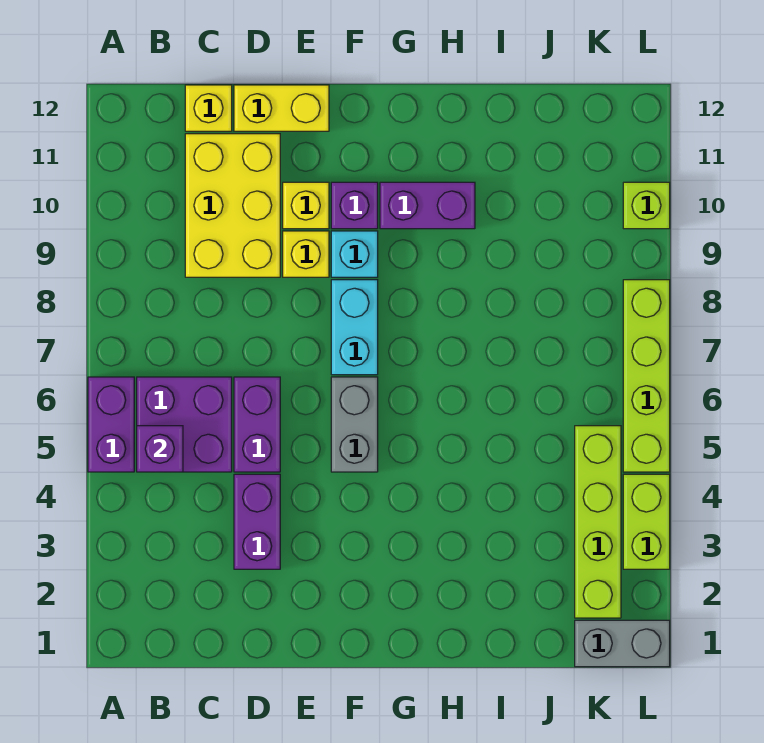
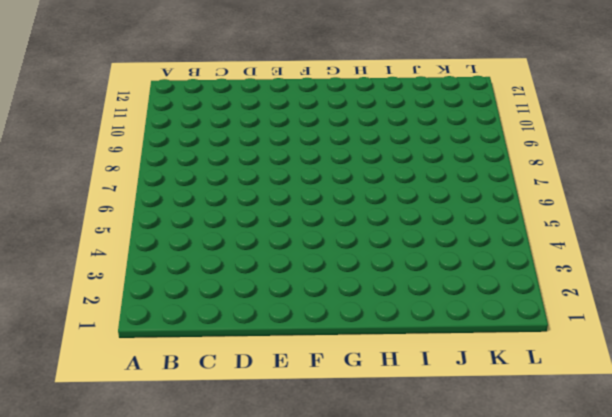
none -> purple 1x2 brick [88,377,134,472]
none -> purple 2x2 brick [137,377,232,472]
none -> yellow 2x3 brick [185,134,280,277]

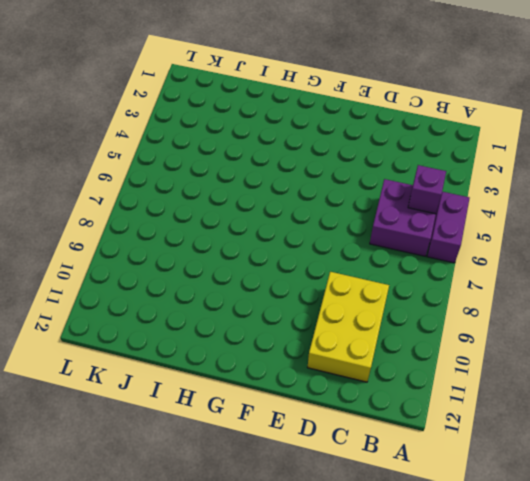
none -> yellow 1x1 brick [185,85,232,131]
none -> purple 1x2 brick [234,474,280,569]
none -> purple 1x2 brick [234,377,280,472]

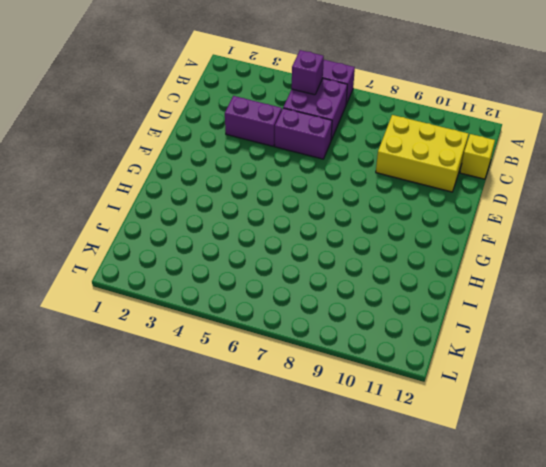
none -> yellow 1x2 brick [234,85,329,131]
none -> yellow 1x1 brick [283,231,329,277]
none -> yellow 1x1 brick [283,182,329,229]

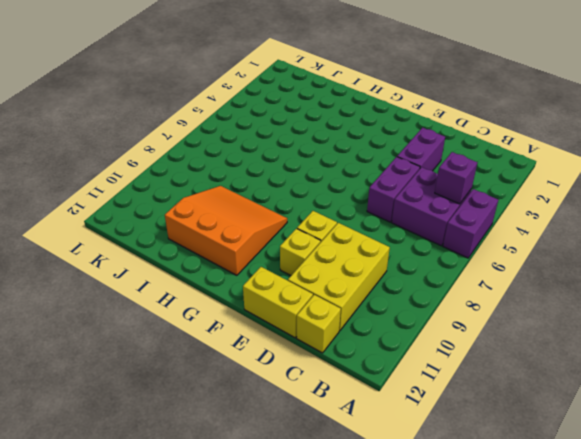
orange 3x3 slope [165,186,287,275] -> purple 1x2 brick [380,182,475,229]
none -> grey 1x2 brick [331,377,378,472]
none -> cyan 1x2 brick [331,280,378,375]
none -> cyan 1x1 brick [331,231,378,277]

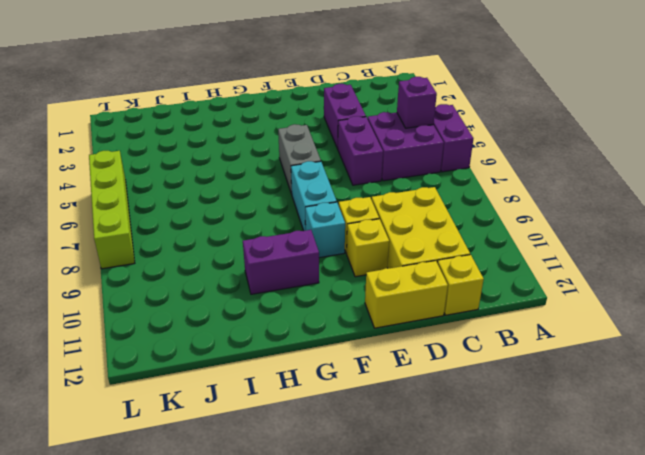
none -> purple 1x1 brick [331,182,378,229]
none -> grey 1x2 brick [575,620,670,667]
none -> lime 1x4 brick [575,426,621,618]

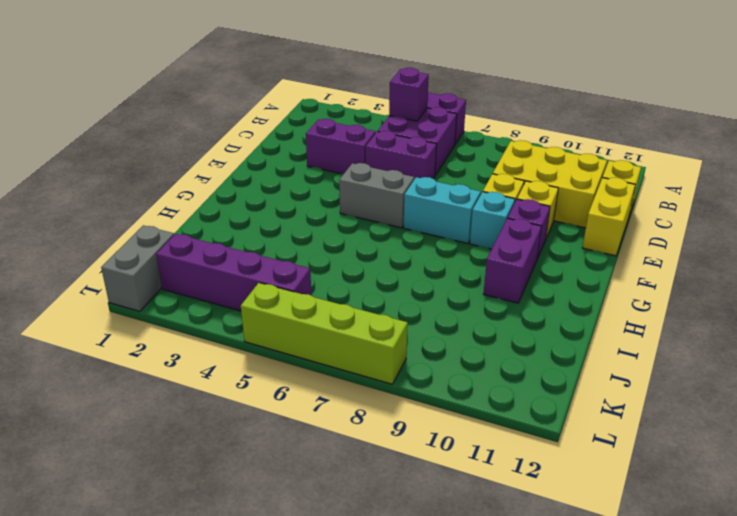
purple 1x4 brick [156,234,312,311] -> lime 1x4 brick [575,426,621,618]
none -> lime 1x2 brick [623,474,670,569]
none -> lime 1x1 brick [623,182,670,229]

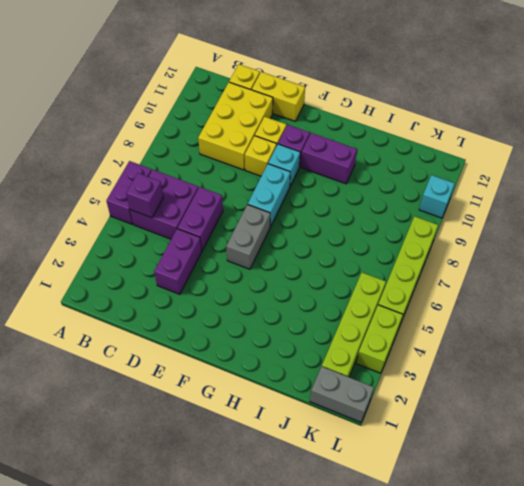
cyan 1x1 brick [419,175,455,218] -> lime 1x1 brick [623,182,670,229]

